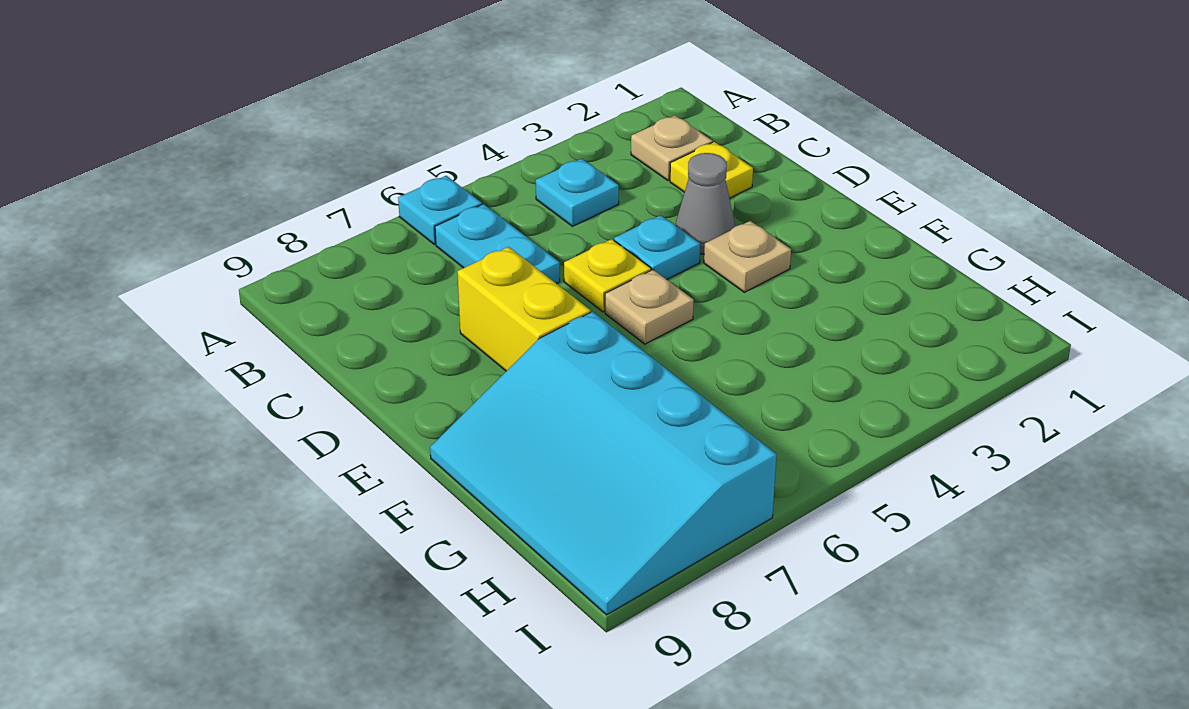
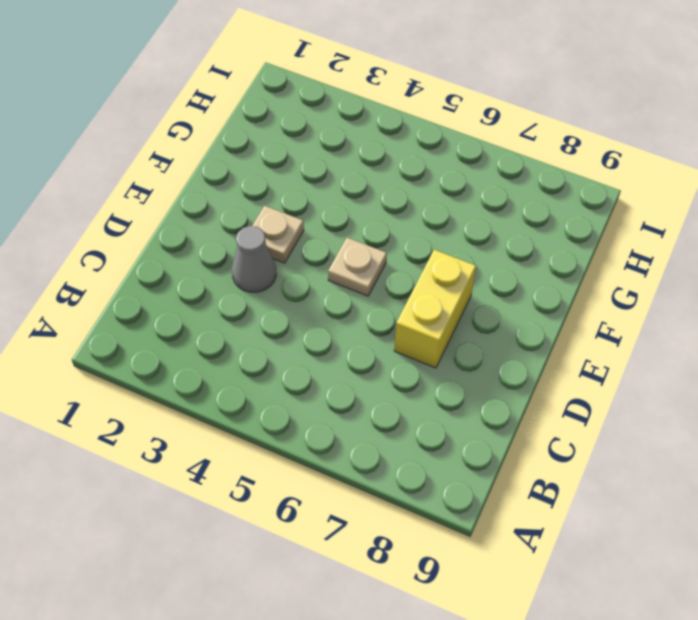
none -> cyan 1x1 plate [398,176,482,244]
none -> tan 1x1 plate [631,115,713,181]
none -> cyan 1x1 plate [536,159,619,226]

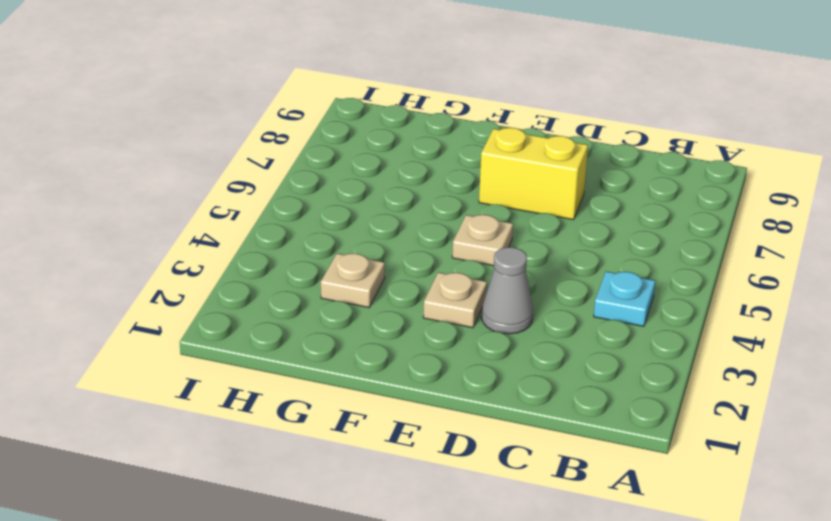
tan 1x1 plate [321,253,385,308] -> tan 1x1 plate moved to [631,115,713,181]
none -> cyan 1x1 plate [398,176,482,244]
none -> cyan 1x2 plate [435,204,560,284]
none -> yellow 1x1 plate [670,142,753,198]

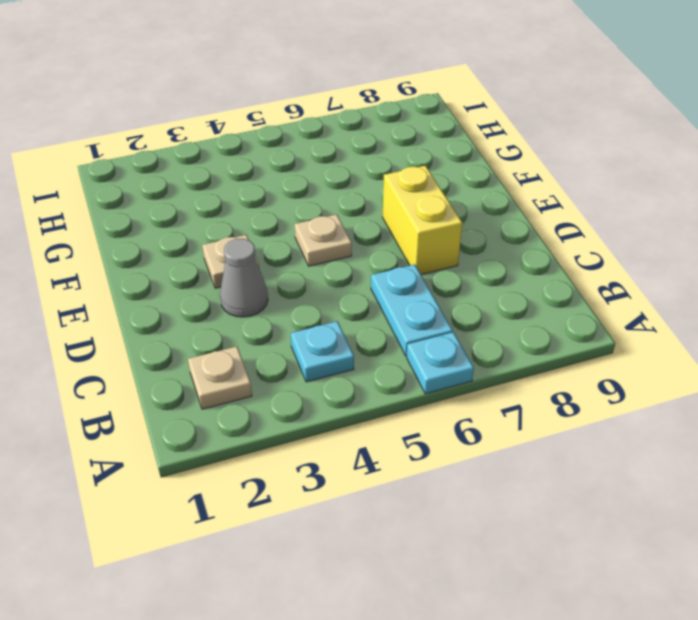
none -> yellow 1x1 plate [670,142,753,198]
none -> cyan 1x1 plate [614,215,700,279]
none -> yellow 1x1 plate [564,239,651,312]

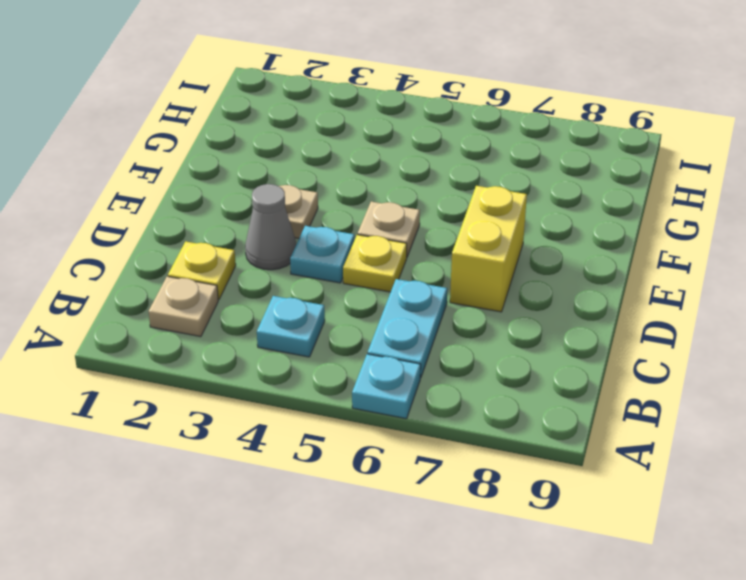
none -> cyan 3x4 slope [430,312,777,615]

